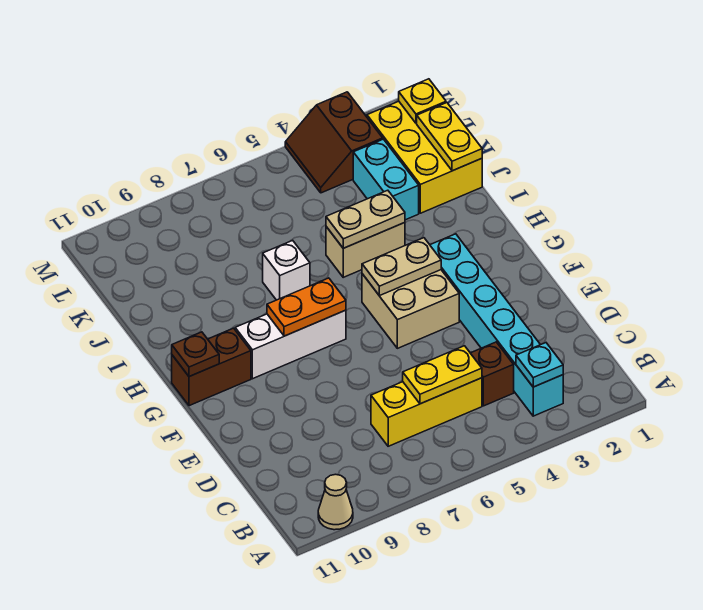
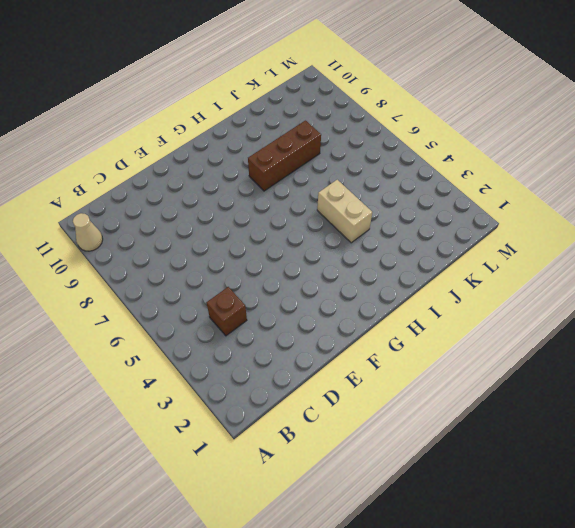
brown 1x3 brick [248,121,321,191] -> none
none -> cyan 1x6 brick [430,234,563,416]
none -> yellow 1x3 brick [371,378,482,446]
none -> tan 2x2 brick [362,270,459,348]

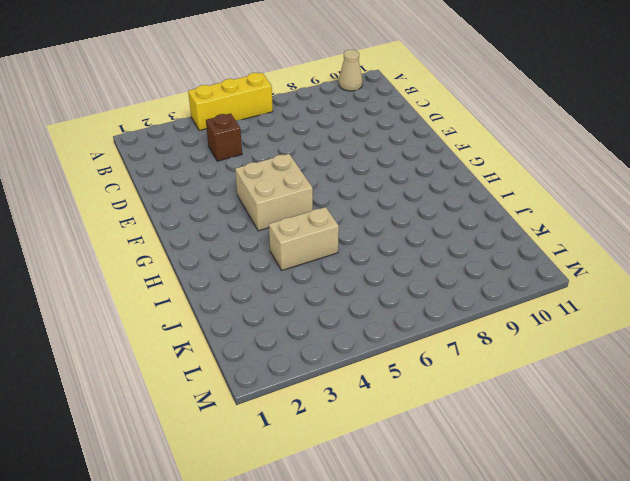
yellow 1x3 brick [188,73,273,131] -> yellow 1x3 brick moved to [371,378,482,446]
none -> cyan 1x6 brick [430,234,563,416]
none -> white 1x3 brick [235,310,346,379]
none -> brown 1x2 brick [172,328,251,406]

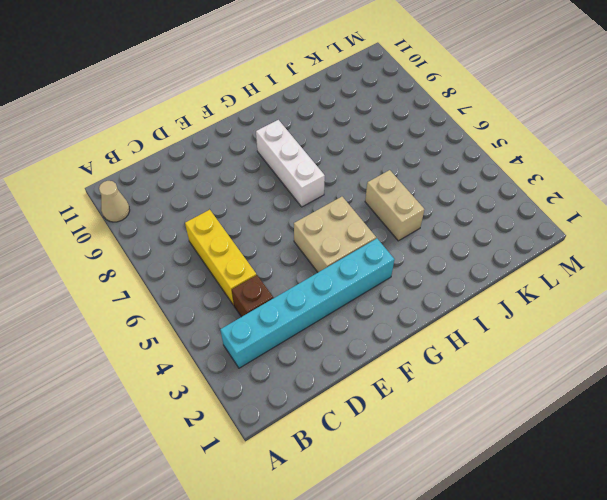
none -> brown 1x2 brick [172,328,251,406]
none -> white 1x1 brick [263,240,310,300]
none -> yellow 2x3 brick [367,101,482,213]

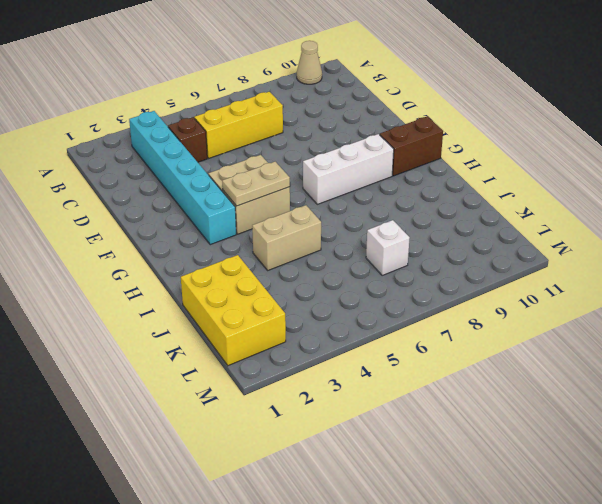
white 1x1 brick [366,220,410,275] -> white 1x1 brick moved to [263,240,310,300]
none -> cyan 1x2 brick [353,139,419,220]
none -> brown 2x2 slope [285,92,383,193]
none -> cyan 1x1 plate [516,343,563,387]

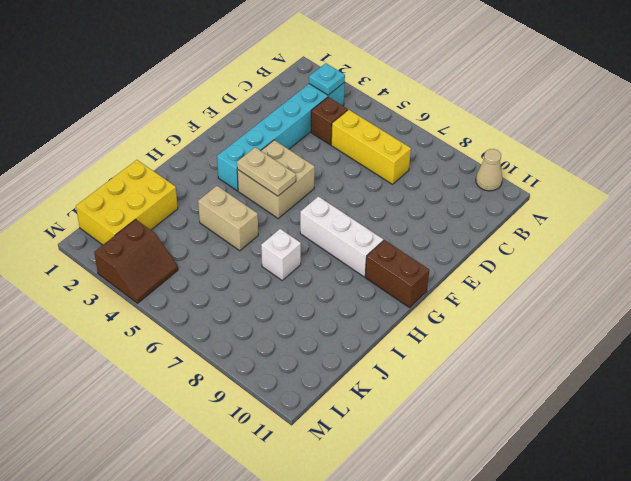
none -> cyan 1x2 brick [353,139,419,220]
none -> yellow 1x2 plate [403,346,482,404]
none -> orange 1x2 plate [267,278,346,336]

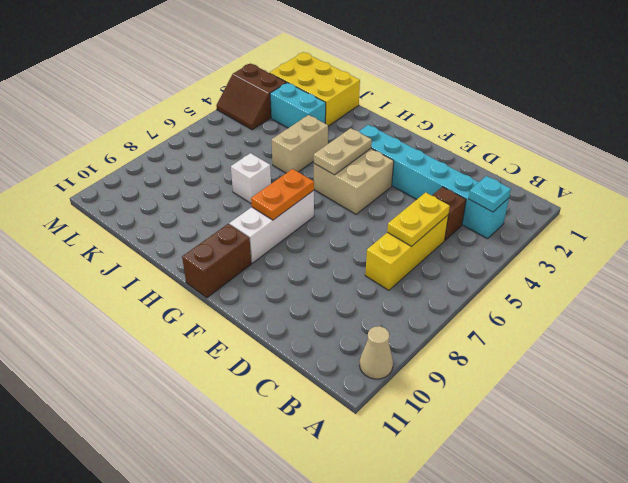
none -> brown 1x1 plate [172,332,219,377]
none -> tan 1x2 plate [326,190,405,248]
none -> yellow 1x2 plate [417,103,482,171]

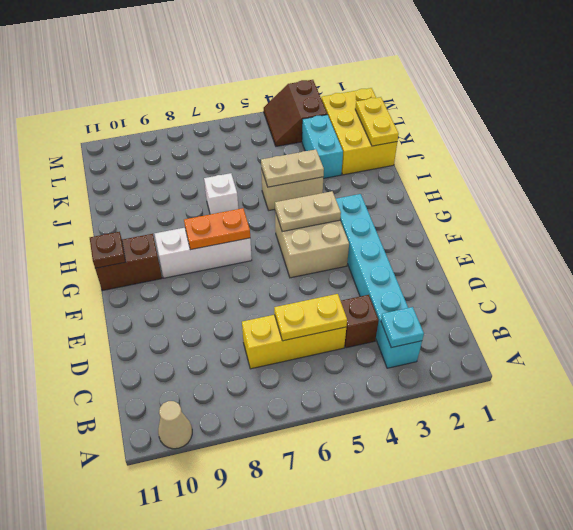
none -> yellow 1x1 plate [399,79,446,123]

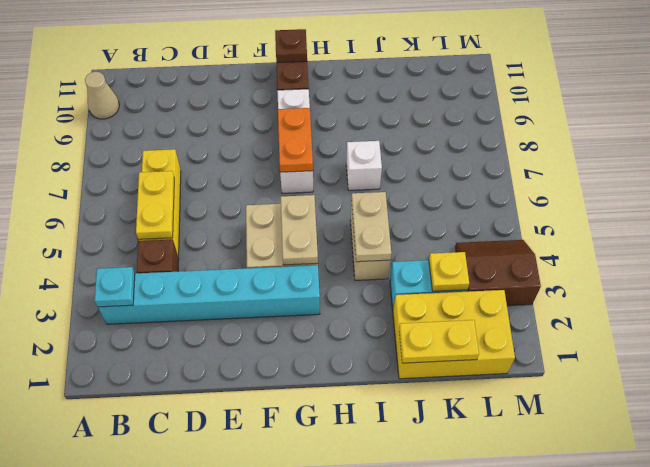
yellow 1x1 plate [429,252,469,291] -> yellow 1x1 plate moved to [399,79,446,123]

